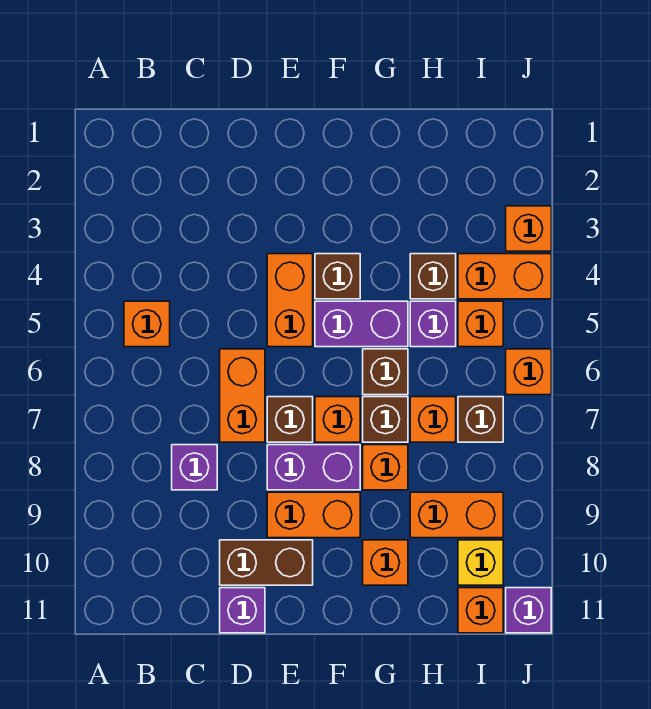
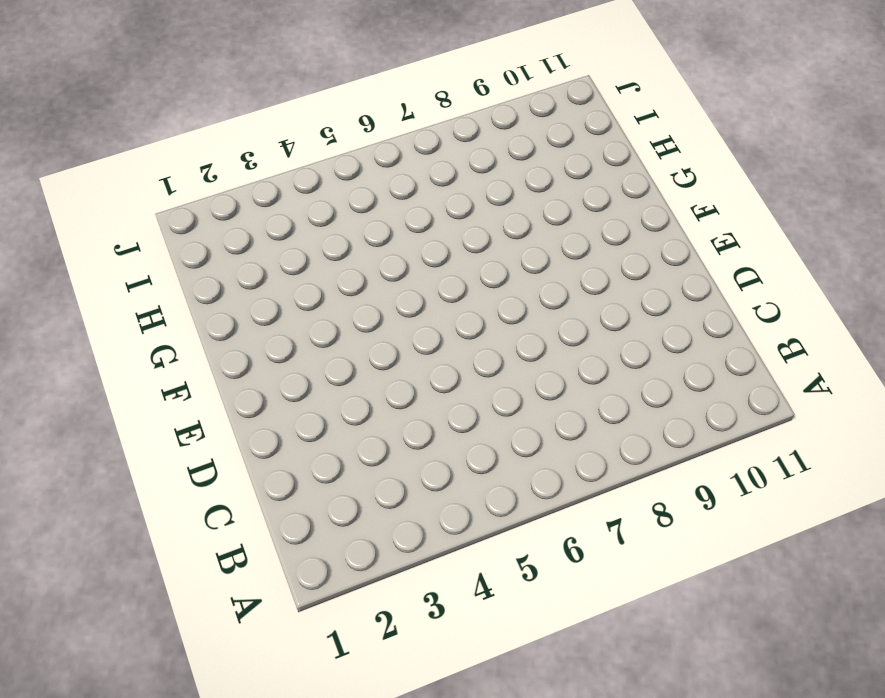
none -> orange 1x1 brick [124,301,170,347]
none -> purple 1x1 brick [172,445,217,490]
none -> orange 1x2 brick [220,349,265,442]

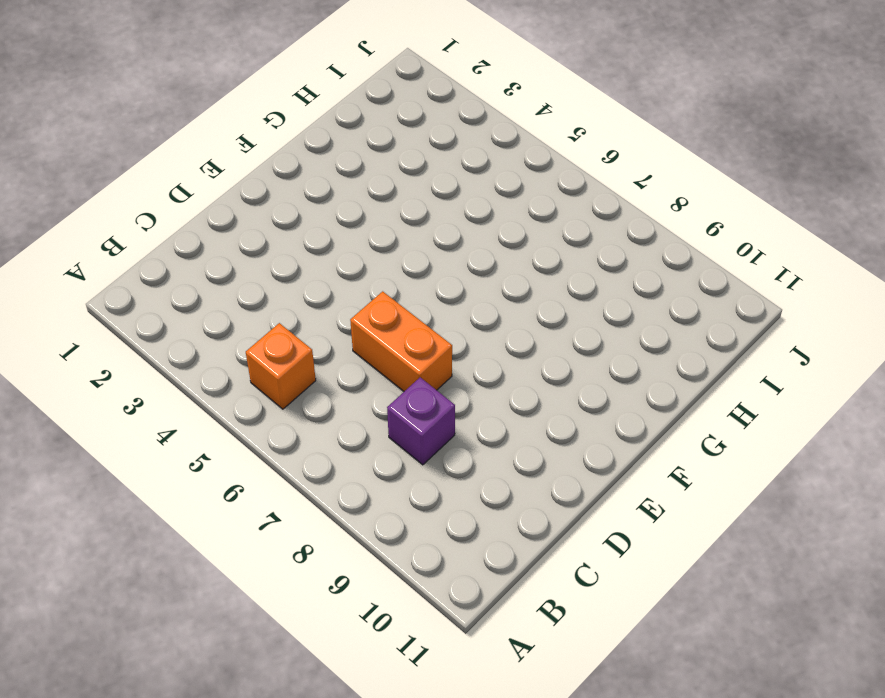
none -> brown 1x2 brick [220,540,313,585]
none -> purple 1x1 brick [220,588,265,633]
none -> orange 1x2 brick [267,254,313,347]

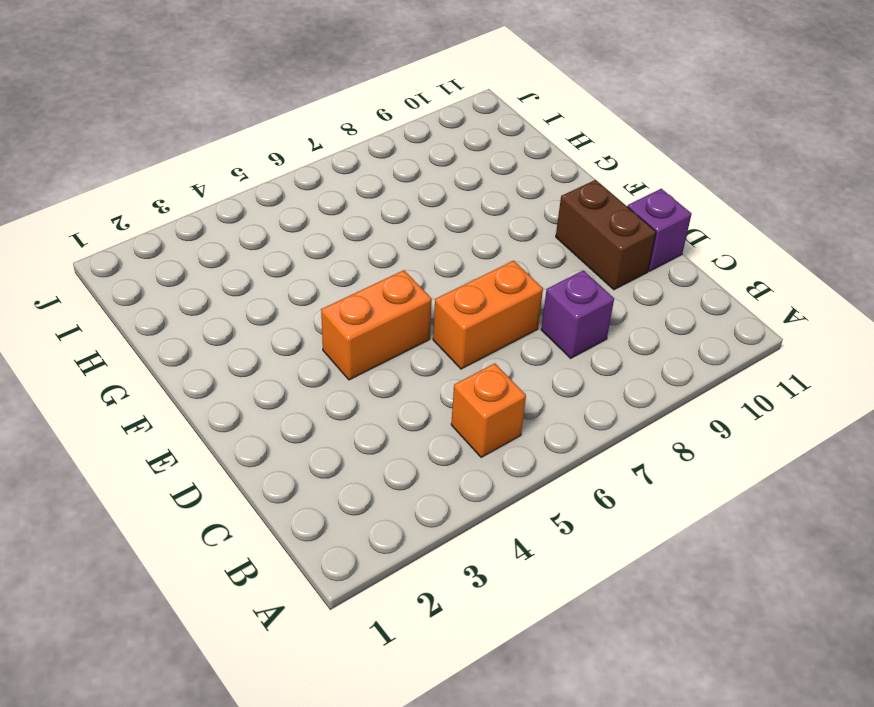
none -> brown 1x1 brick [267,397,313,442]
none -> purple 1x2 brick [267,445,360,490]
none -> orange 1x2 brick [267,492,360,538]

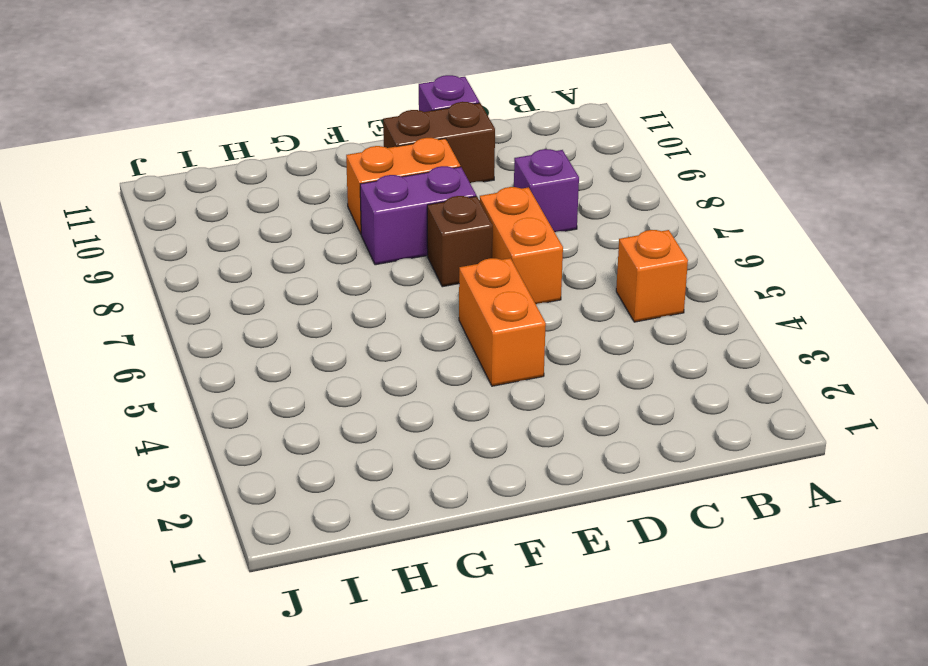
none -> brown 1x1 brick [315,254,360,299]
none -> purple 1x2 brick [315,301,408,347]
none -> orange 1x1 brick [315,397,360,442]

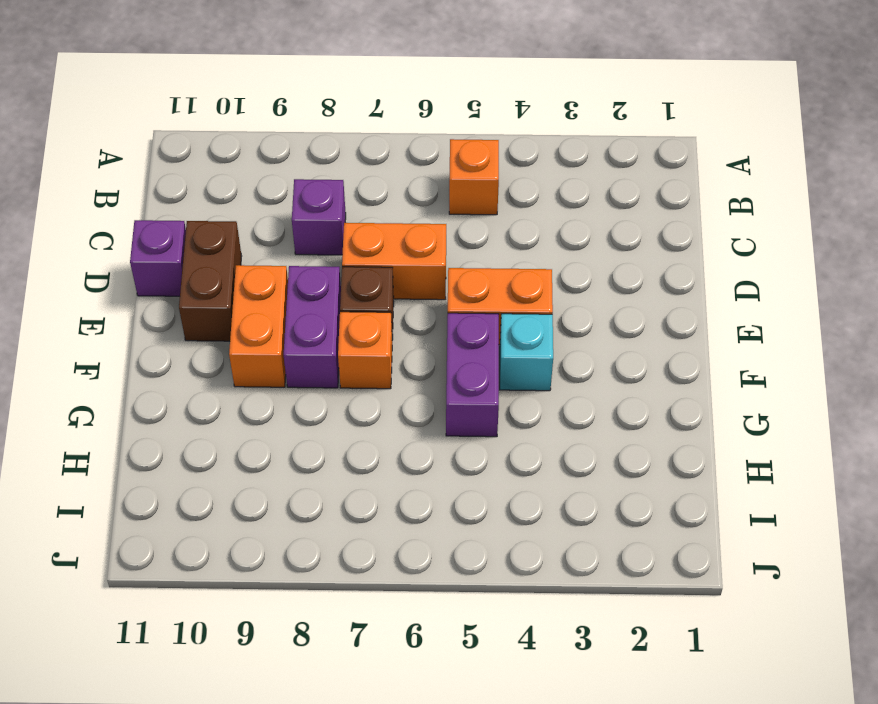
cyan 1x1 brick [500,314,553,391] -> brown 1x1 brick [315,254,360,299]
none -> brown 1x1 brick [363,349,408,395]
none -> brown 1x1 brick [363,397,408,442]
none -> orange 1x1 brick [363,445,408,490]

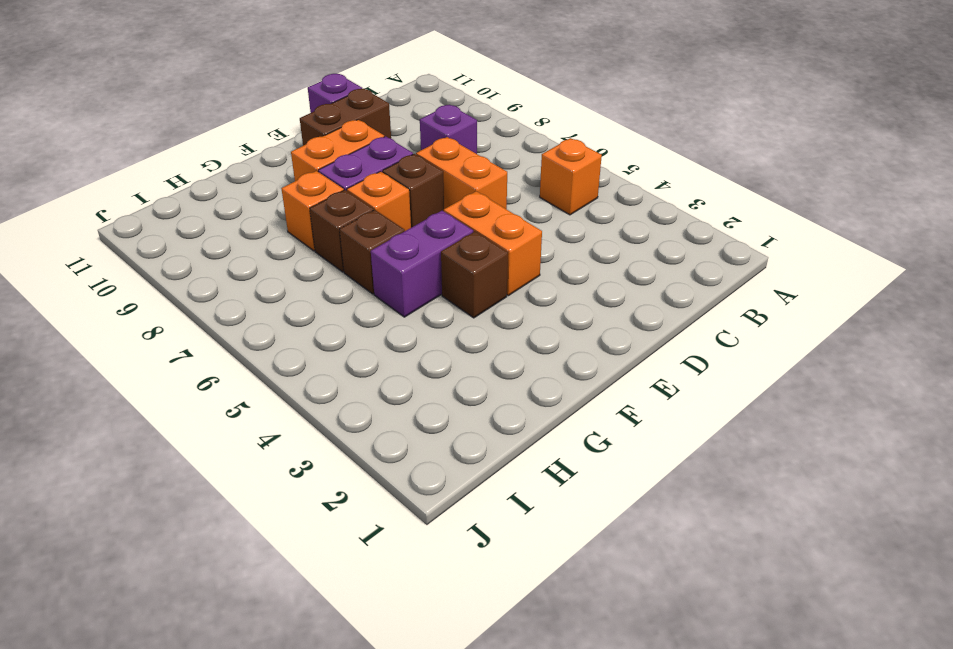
none -> orange 1x1 brick [363,540,408,585]
none -> brown 1x1 brick [410,254,456,299]
none -> purple 1x1 brick [410,301,456,347]

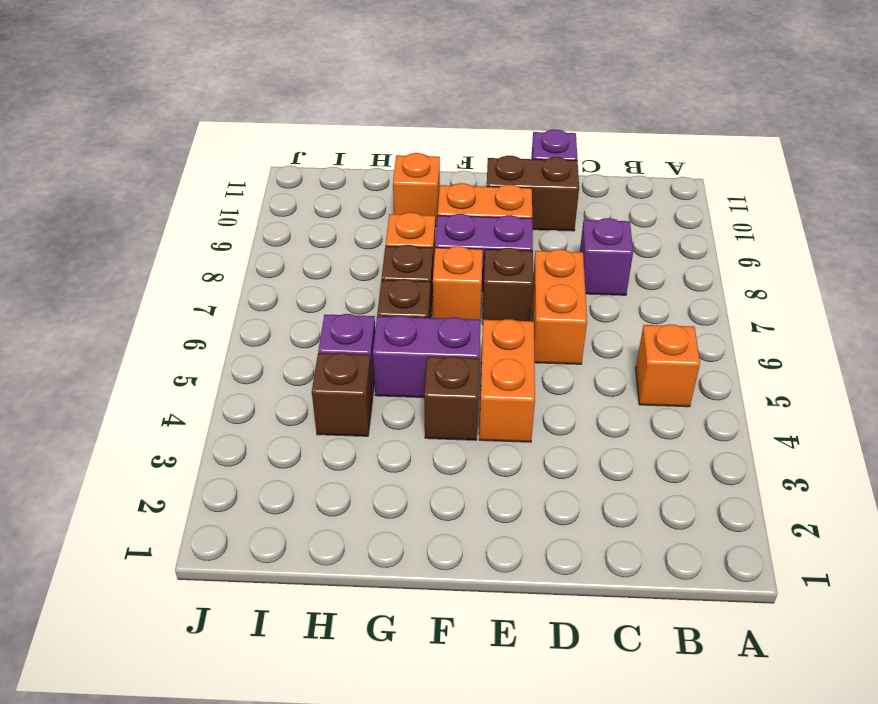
none -> orange 1x1 brick [410,397,456,442]
none -> orange 1x2 brick [410,492,503,538]
none -> orange 1x2 brick [458,254,551,299]

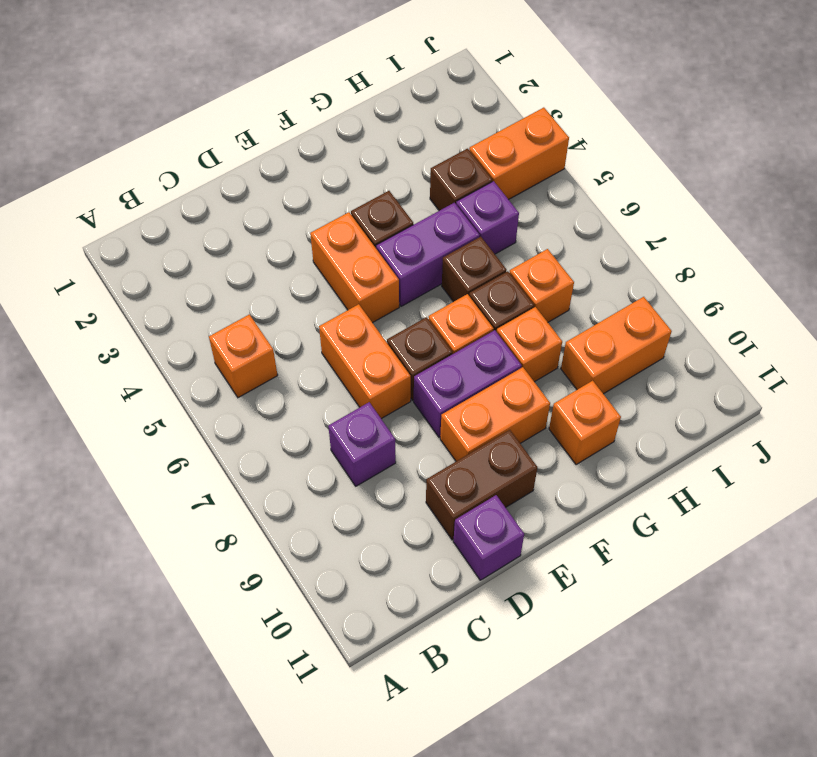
none -> orange 1x1 brick [458,301,503,347]
none -> brown 1x1 brick [458,397,503,442]
none -> yellow 1x1 brick [458,540,503,585]

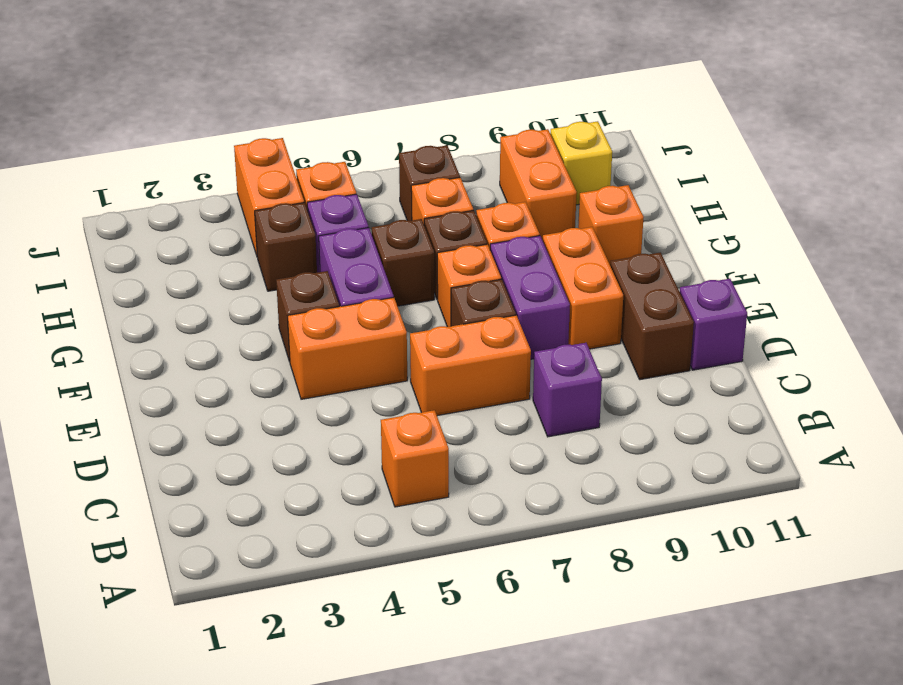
none -> orange 1x1 brick [458,588,503,633]
none -> orange 1x1 brick [506,206,551,251]
none -> orange 1x1 brick [506,349,551,395]

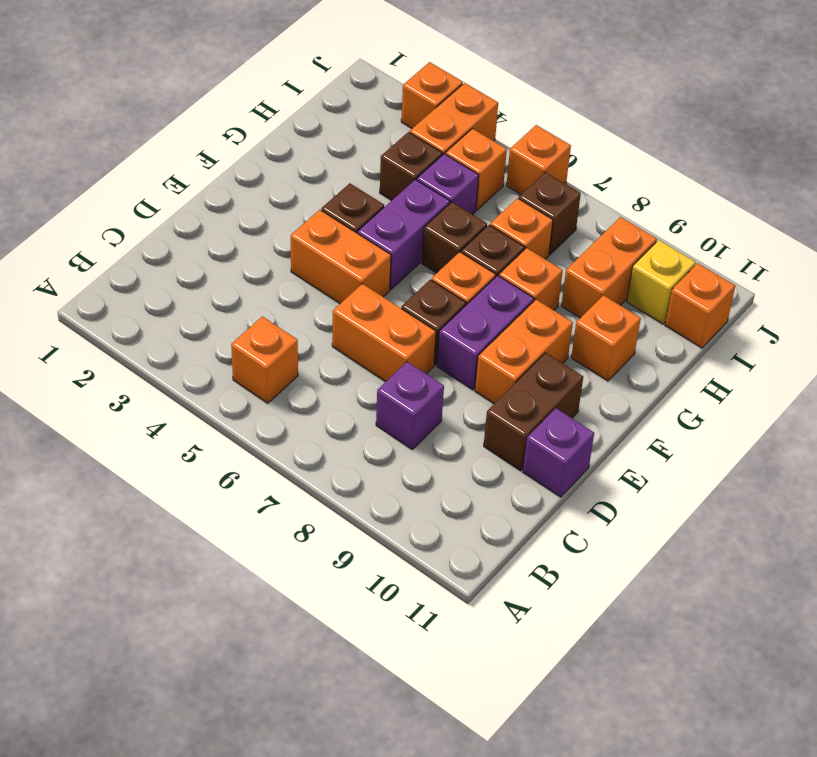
none -> purple 1x1 brick [506,588,551,633]

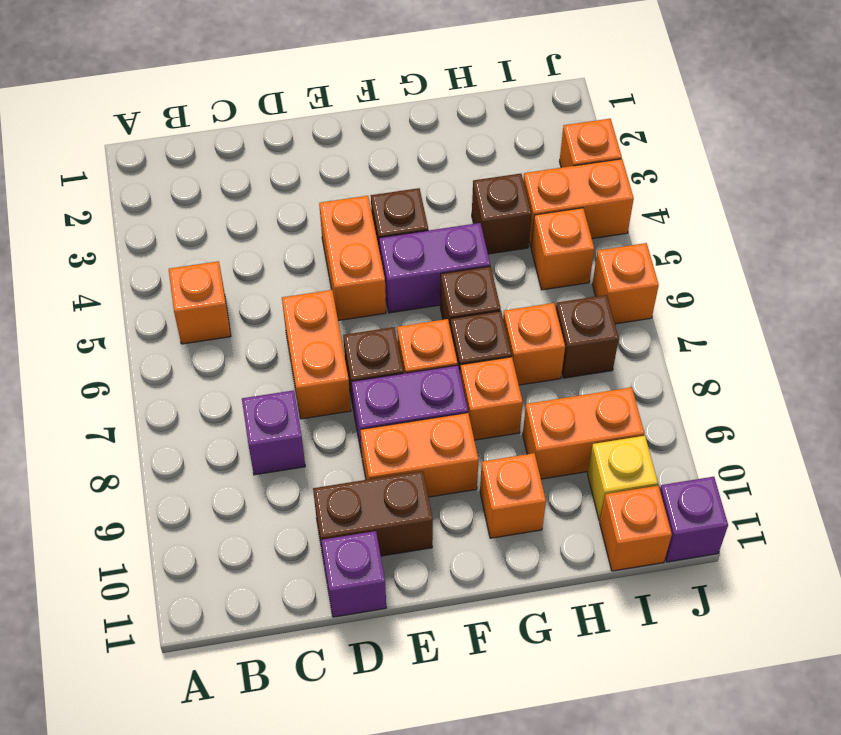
none -> purple 1x1 brick [410,301,456,347]

